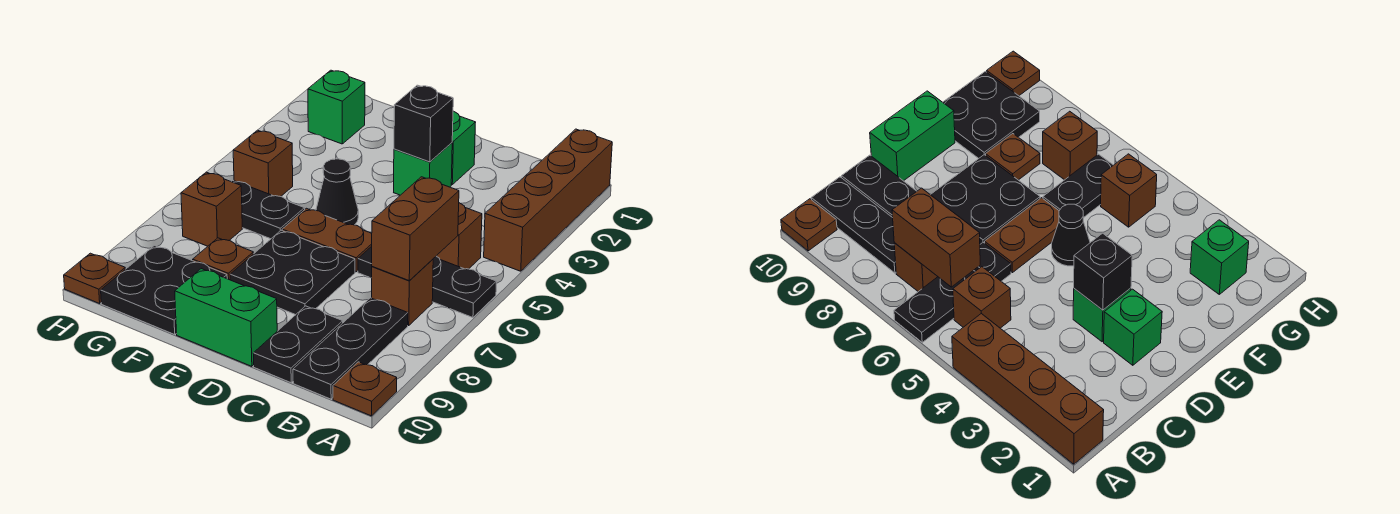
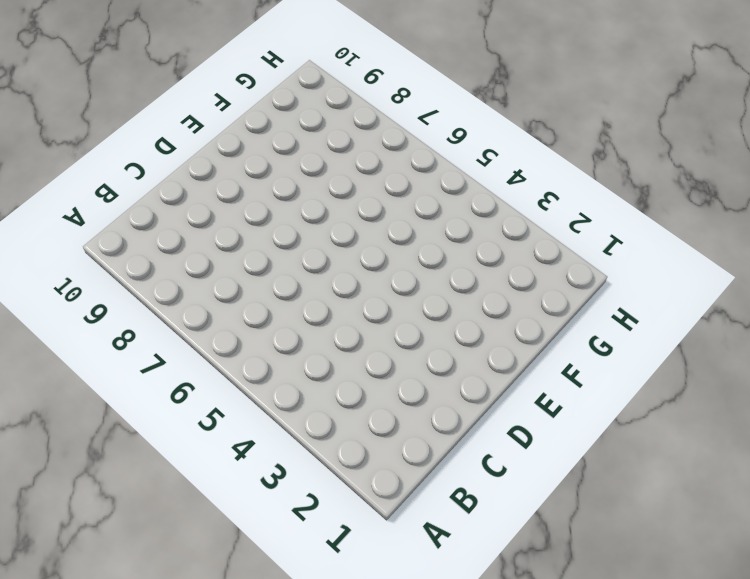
none -> brown 1x4 brick [484,129,612,271]
none -> black 1x3 plate [358,246,497,318]
none -> brown 1x1 plate [333,362,397,416]

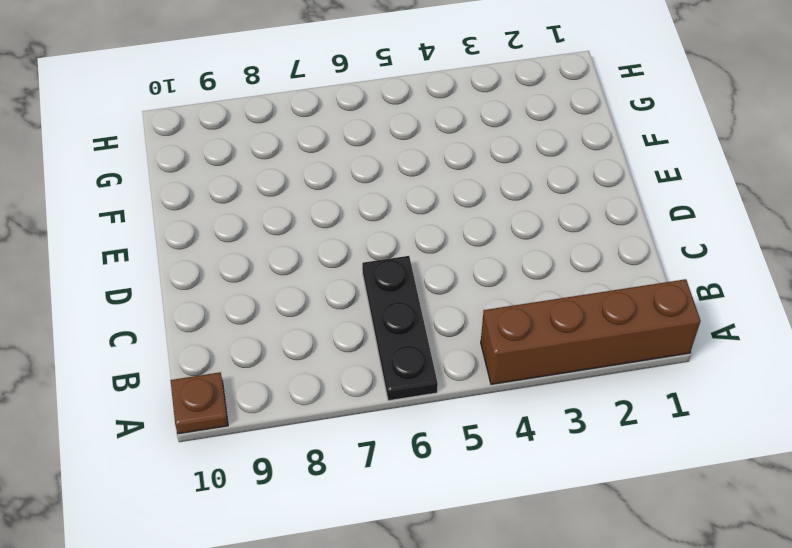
none -> brown 1x1 brick [437,203,482,269]
none -> brown 1x1 brick [372,259,433,326]
none -> black 1x3 plate [293,298,408,399]

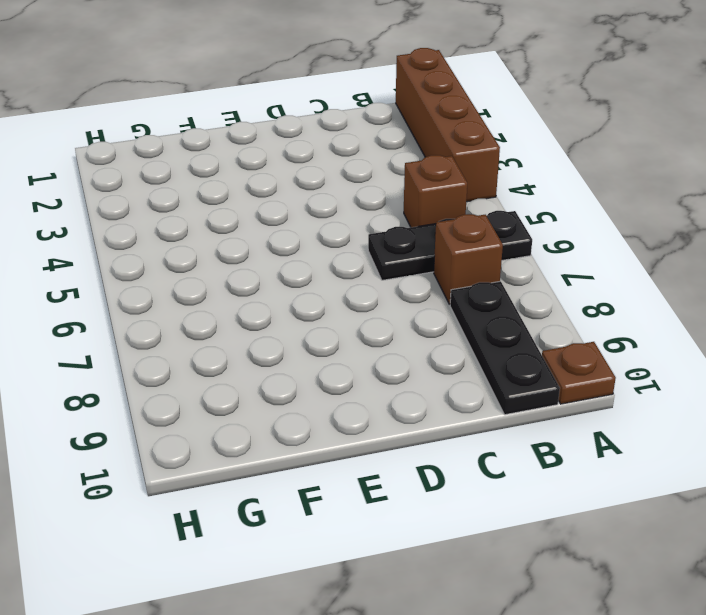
none -> black 1x2 plate [253,306,343,383]
none -> green 1x1 brick [451,111,476,184]
none -> green 1x1 brick [394,143,452,195]

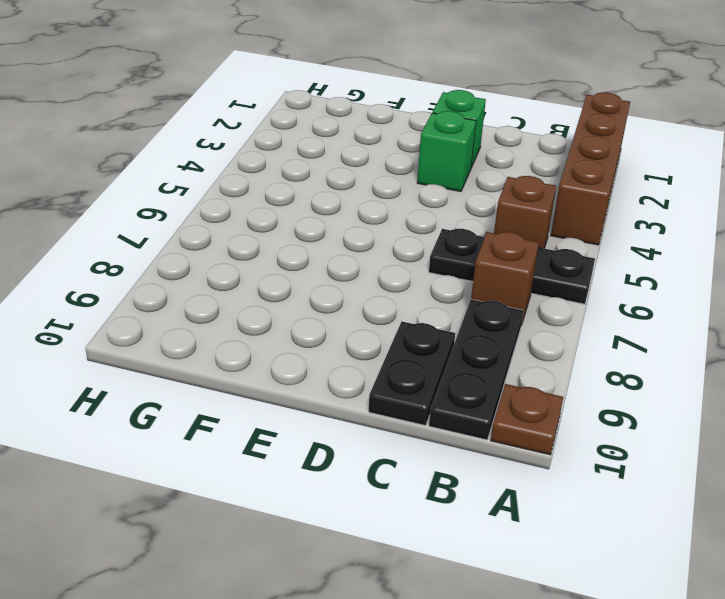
none -> brown 1x2 plate [282,208,372,272]
none -> black 2x2 plate [230,230,355,315]
none -> green 1x2 brick [175,269,277,366]

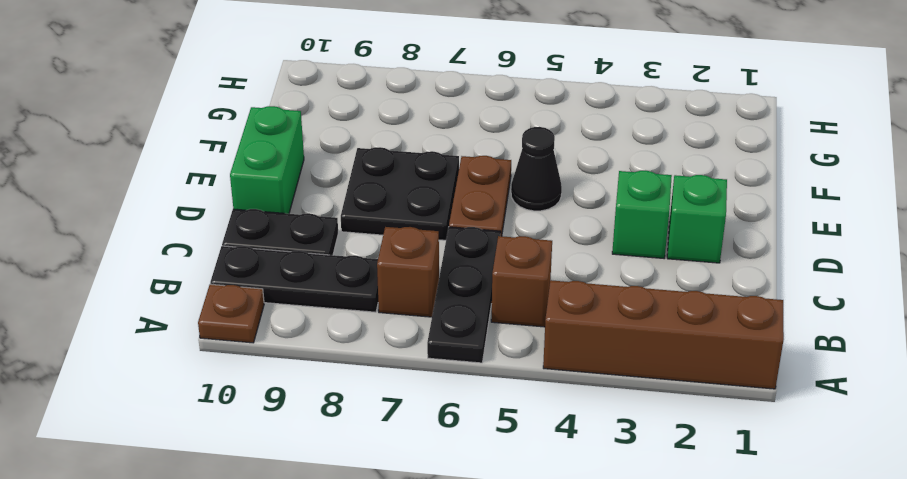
none -> black 1x2 plate [231,181,305,239]
none -> brown 1x1 plate [193,238,253,280]
none -> black 2x2 plate [101,246,227,334]

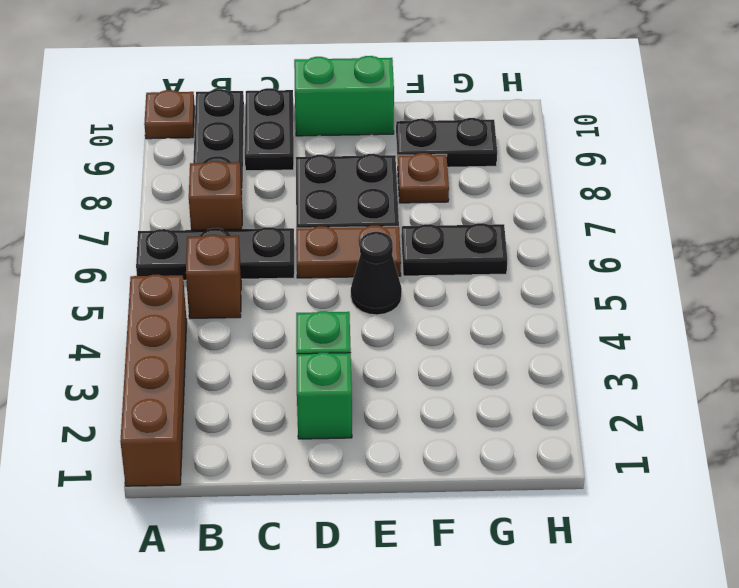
black 1x2 plate [396,118,497,167] -> black 2x2 plate [101,246,227,334]
none -> green 1x1 brick [308,70,365,144]
none -> brown 1x1 brick [233,130,293,197]
none -> brown 1x1 brick [181,172,242,246]

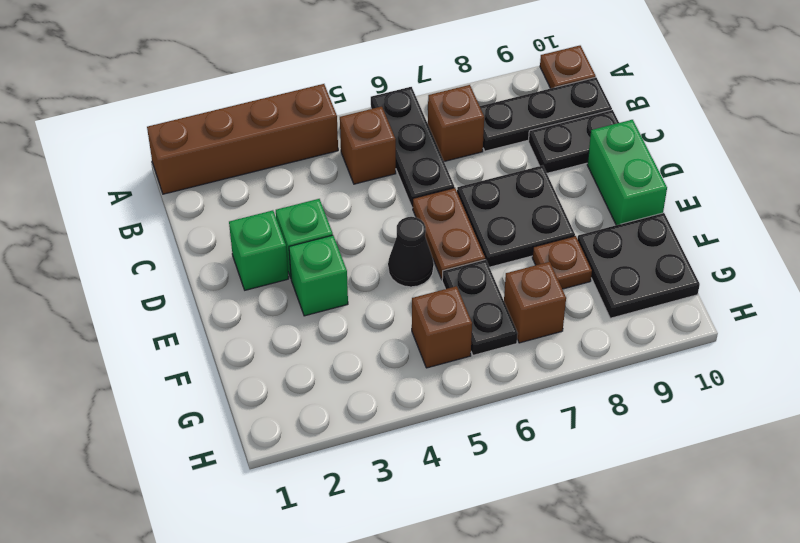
green 1x1 brick [289,235,348,316] -> green 1x1 brick moved to [308,70,365,144]
none -> brown 1x1 plate [64,253,125,303]
none -> brown 1x2 brick [372,177,459,280]
none -> black 1x1 brick [394,85,453,162]

